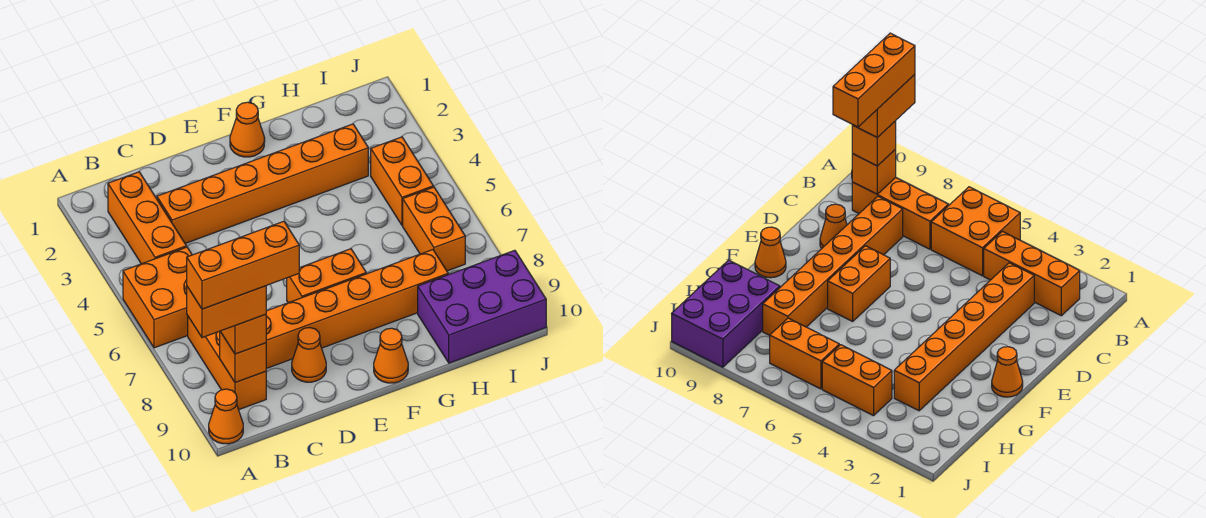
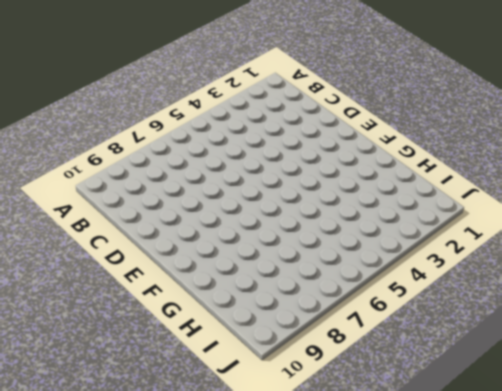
none -> orange 2x2 brick [123,247,192,348]
none -> orange 1x1 cone [209,389,243,444]
none -> orange 1x3 brick [108,172,186,264]

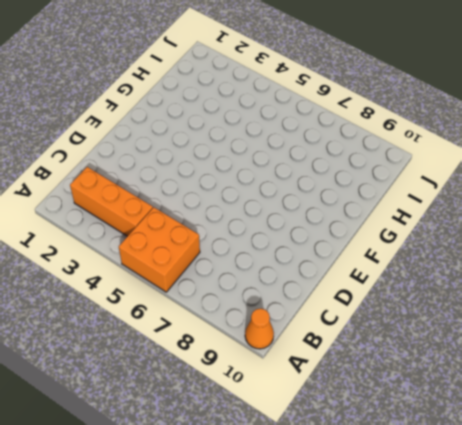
none -> orange 1x3 brick [188,317,266,410]
none -> orange 1x6 brick [157,124,368,243]
none -> orange 1x6 brick [266,250,449,369]

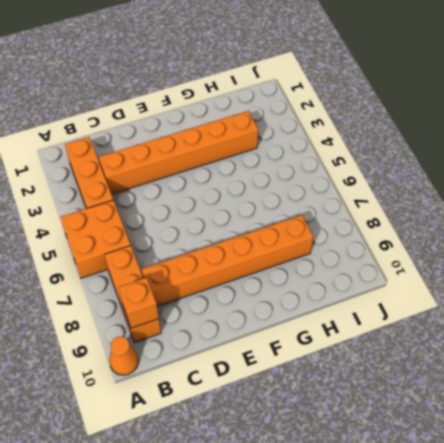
none -> orange 1x1 cone [292,328,326,382]
none -> orange 1x2 brick [287,249,366,303]
none -> orange 1x1 cone [230,102,265,157]

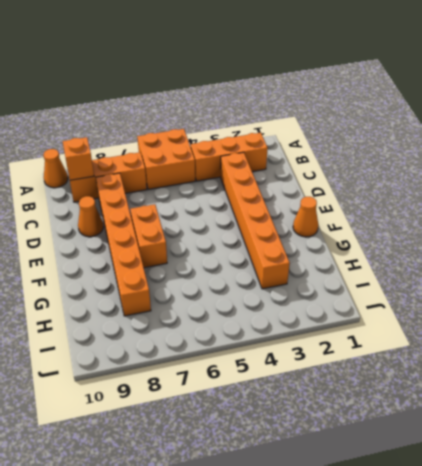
none -> orange 1x1 cone [374,328,408,383]
none -> purple 2x3 brick [418,250,546,363]
none -> orange 1x2 brick [371,137,433,225]

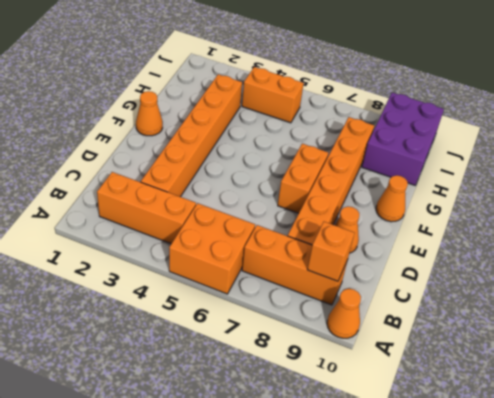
none -> orange 1x2 brick [403,187,465,271]
none -> orange 1x1 brick [220,314,266,354]
none -> orange 1x2 brick [187,286,266,338]

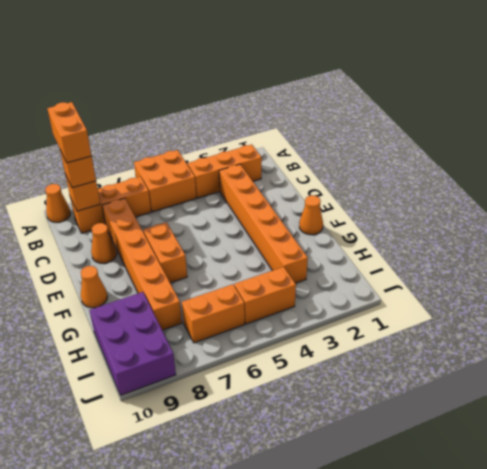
none -> orange 1x3 brick [187,221,299,309]

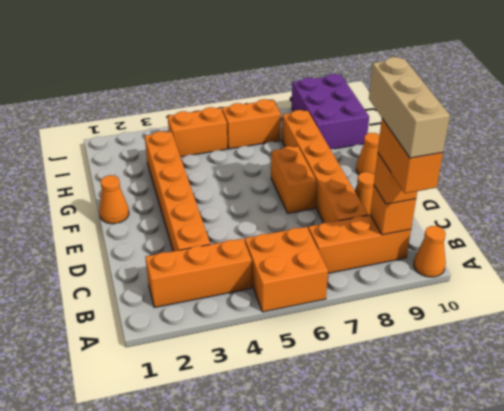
tan 1x3 brick [369,57,450,158] -> orange 1x3 brick [187,221,299,309]

